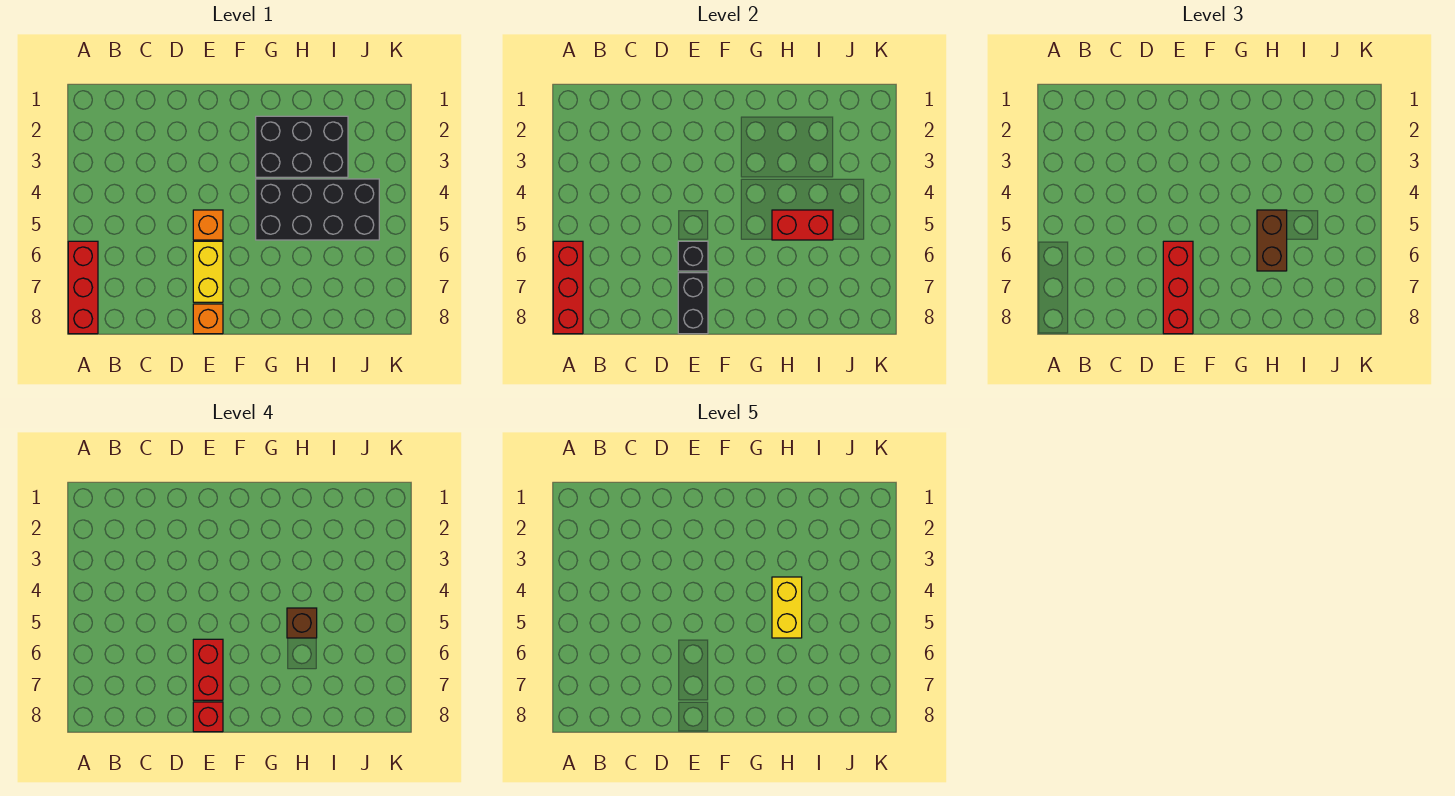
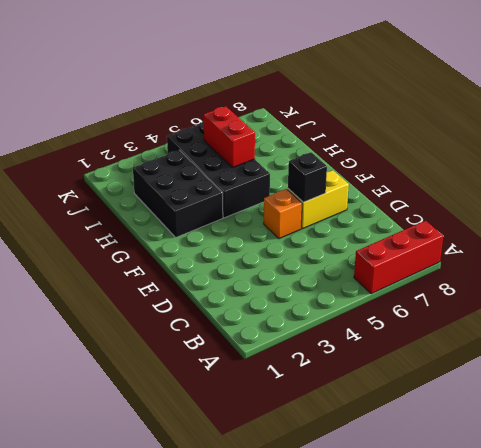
none -> orange 1x1 brick [193,304,223,334]
none -> red 1x3 brick [553,241,583,334]
none -> black 1x2 brick [678,273,708,334]

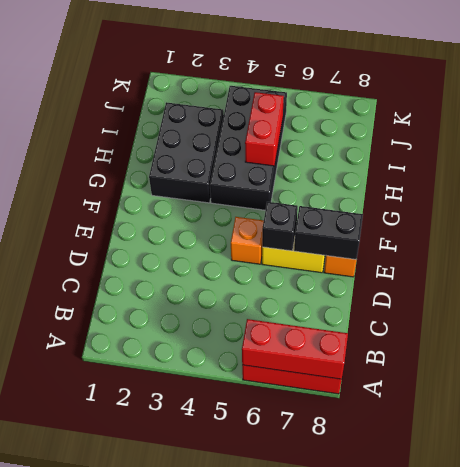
none -> red 1x3 brick [1163,241,1193,334]
none -> brown 1x2 brick [1257,210,1287,271]
none -> red 1x2 brick [193,639,223,700]

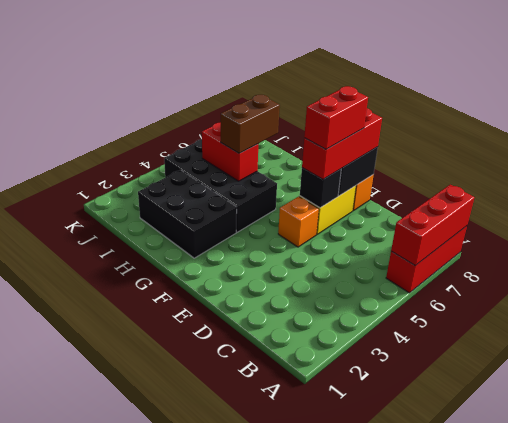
none -> red 1x1 brick [193,702,223,732]
none -> brown 1x1 brick [287,608,317,638]
none -> yellow 1x2 brick [772,577,802,638]

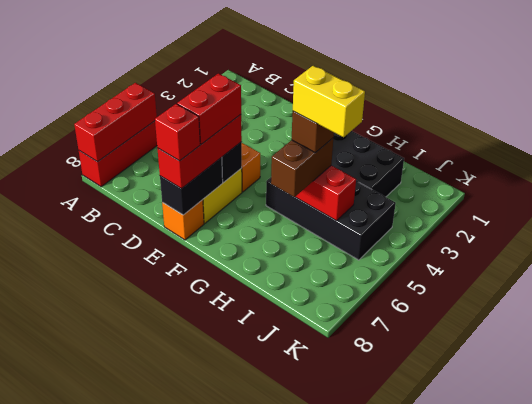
yellow 1x2 brick [293,66,365,137] -> yellow 1x2 brick turned to [772,577,802,638]

